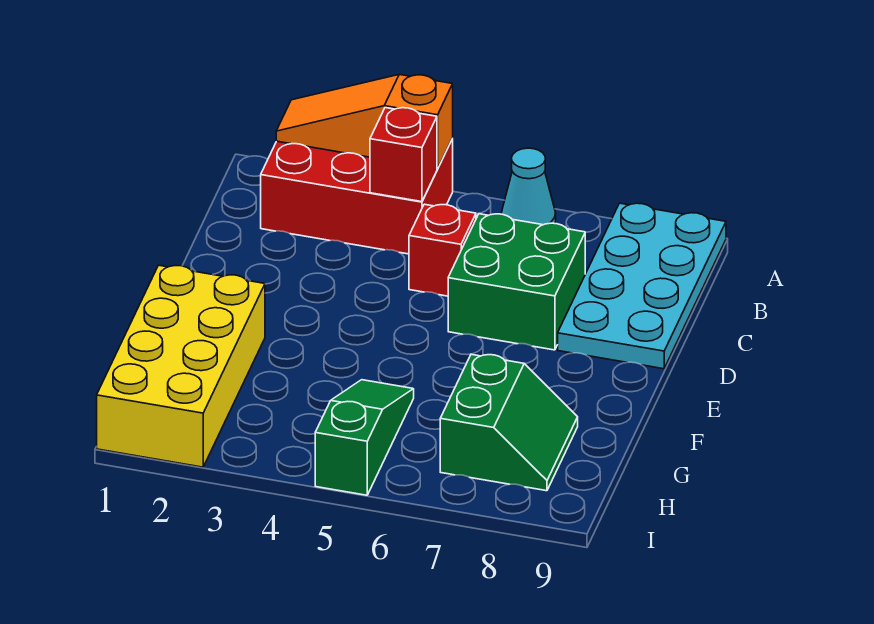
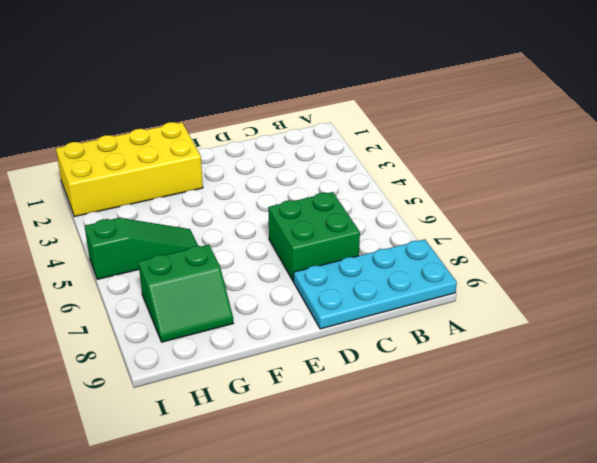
none -> red 2x3 brick [261,139,453,254]
none -> cyan 1x1 cone [501,148,556,225]

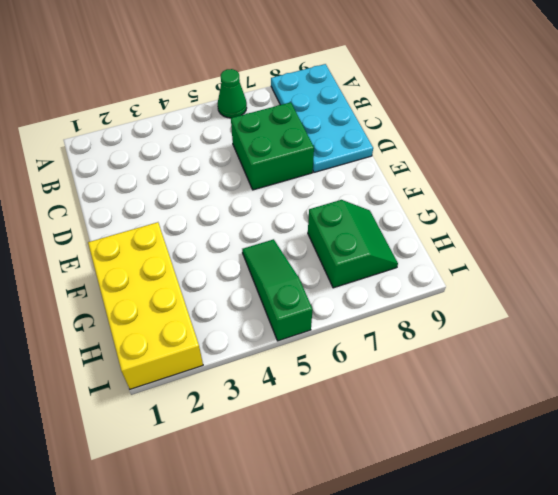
green 1x1 cone [218,69,247,118] -> cyan 1x1 cone [501,148,556,225]
none -> red 2x3 brick [261,139,453,254]
none -> red 1x1 brick [409,204,476,296]

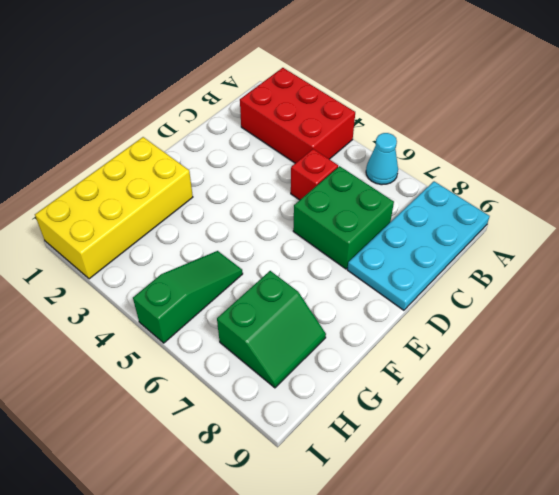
none -> orange 1x3 slope [276,74,453,169]
none -> red 1x1 brick [370,108,437,202]

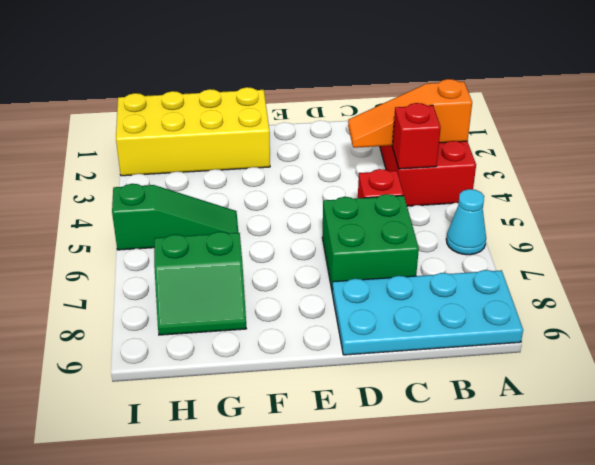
orange 1x3 slope [348,79,472,148] -> orange 1x3 slope turned to [276,74,453,169]

